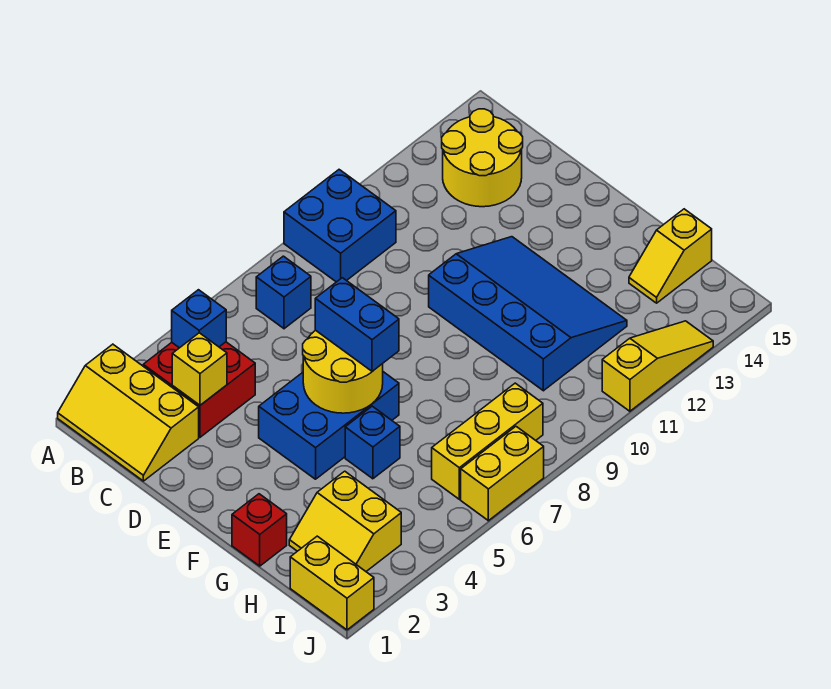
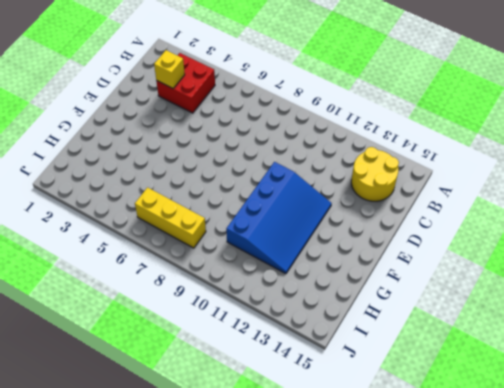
none -> yellow 2x3 slope [58,344,199,481]
none -> blue 2x2 brick [284,170,396,282]
none -> blue 1x1 brick [256,256,311,329]

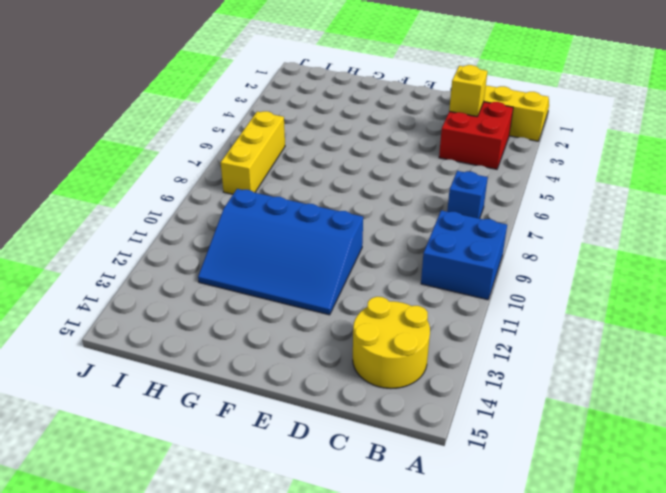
none -> blue 2x3 brick [259,372,399,479]
none -> red 1x1 brick [232,494,287,566]
none -> blue 1x1 brick [345,406,400,479]

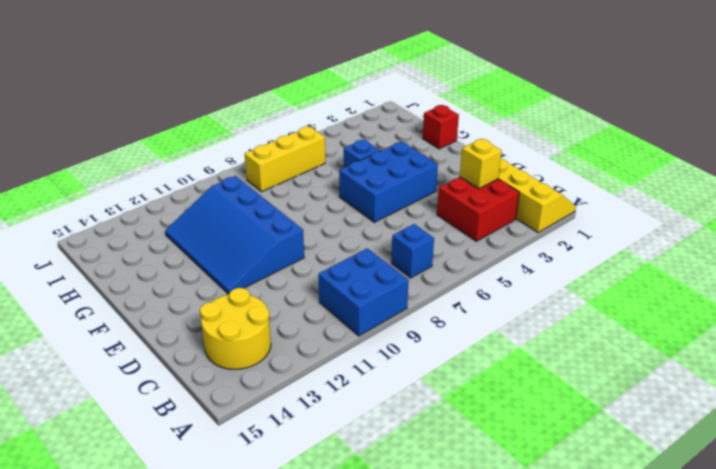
none -> yellow 2x2 slope [289,471,401,571]
none -> yellow 1x2 slope [629,209,712,303]
none -> yellow 1x2 brick [290,536,374,630]

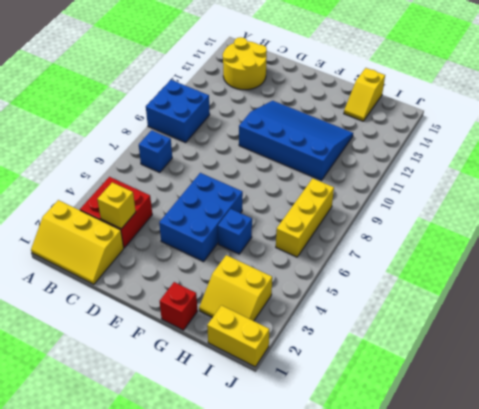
none -> yellow 1x2 brick [461,427,544,521]
none -> yellow 1x3 slope [602,321,713,411]
none -> blue 1x1 brick [172,290,226,348]

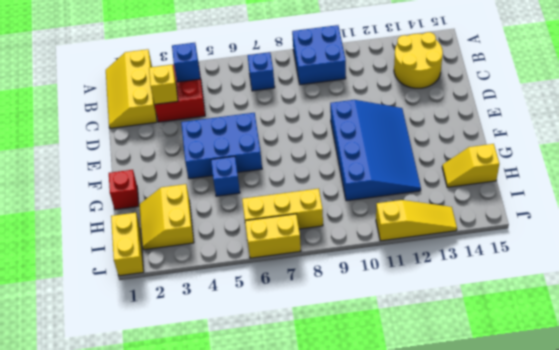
none -> yellow 2x2 round brick [303,330,383,413]
none -> blue 1x2 brick [315,278,399,371]

